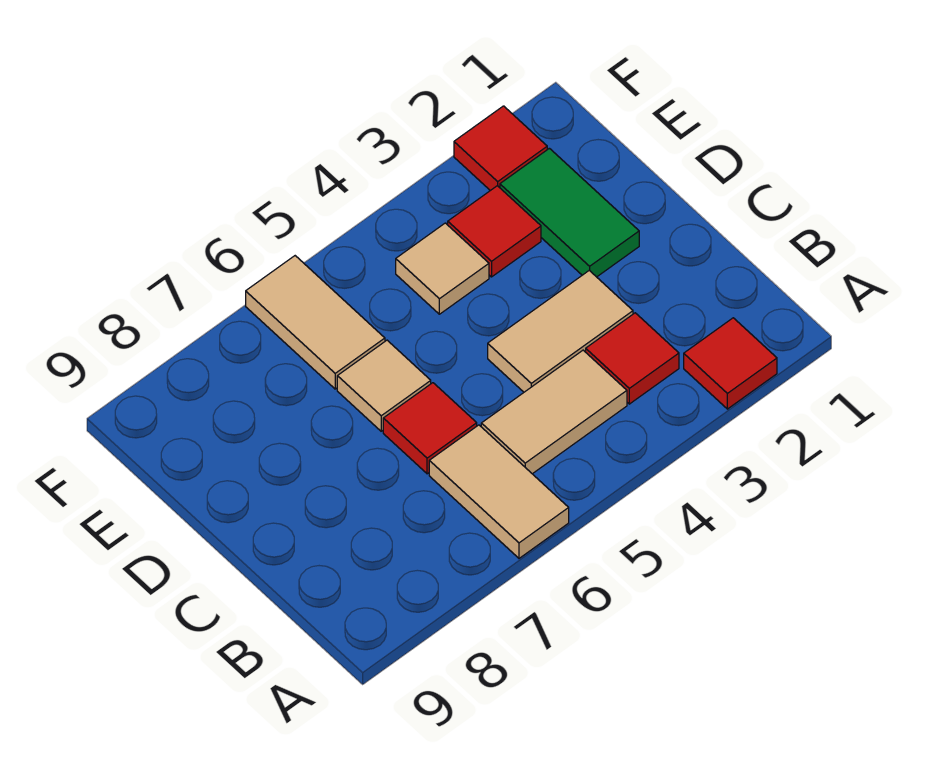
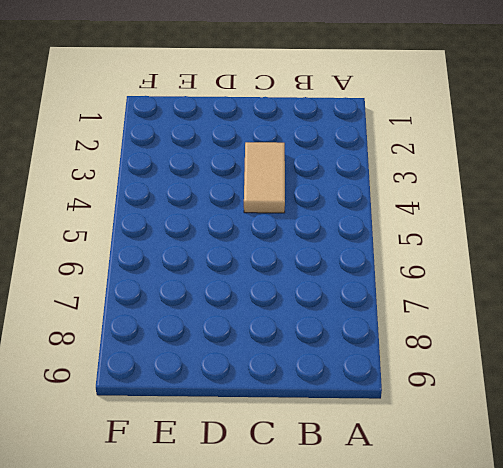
none -> red 1x1 tile [684,318,777,409]
none -> tan 1x2 tile [429,425,569,558]
none -> red 1x1 tile [586,313,679,404]

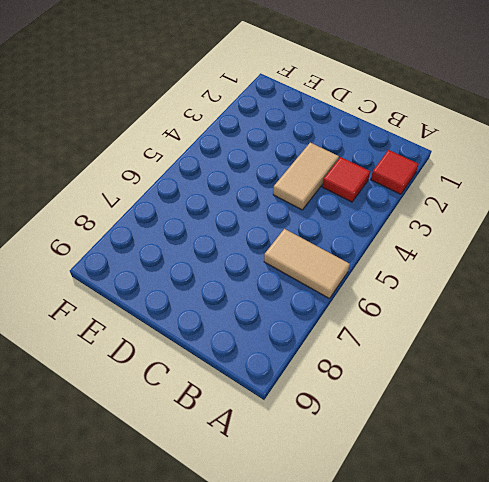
none -> tan 1x2 tile [481,350,627,474]
none -> red 1x1 tile [383,383,477,474]
none -> green 1x2 tile [500,148,639,277]

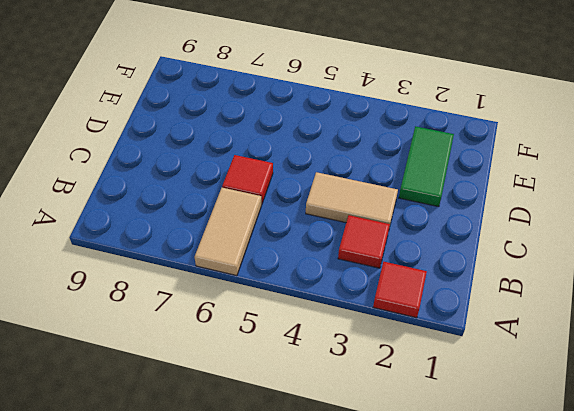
none -> tan 1x2 tile [481,350,627,474]
none -> tan 1x1 tile [337,340,431,431]
none -> red 1x1 tile [448,186,541,277]

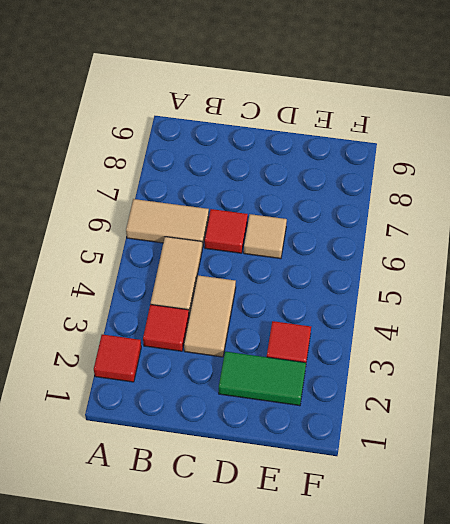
none -> tan 1x1 tile [396,223,489,314]
none -> tan 1x2 tile [246,256,385,389]
none -> red 1x1 tile [454,106,547,191]

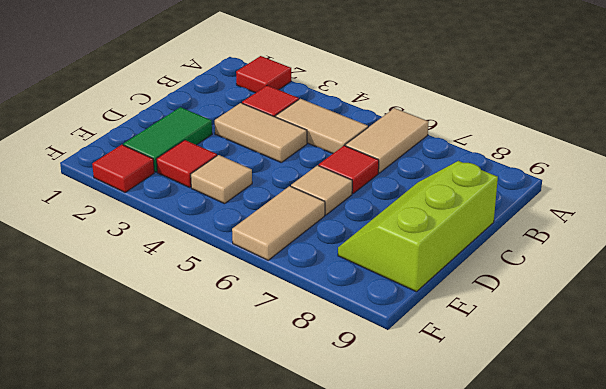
lime 2x3 slope [338,161,498,292] -> none

